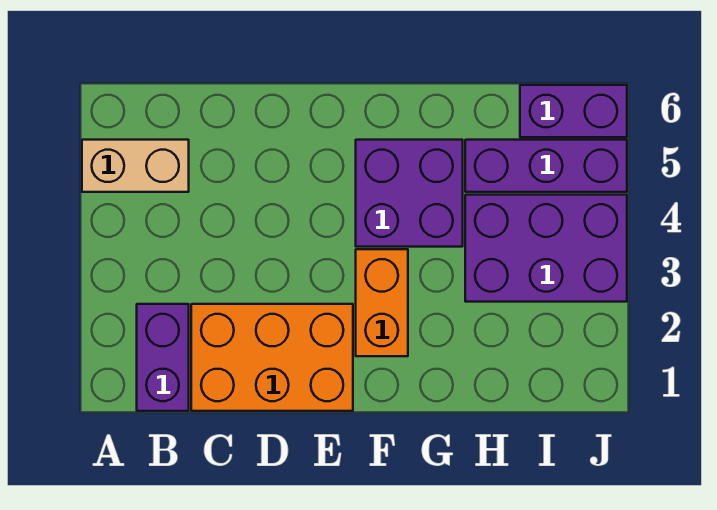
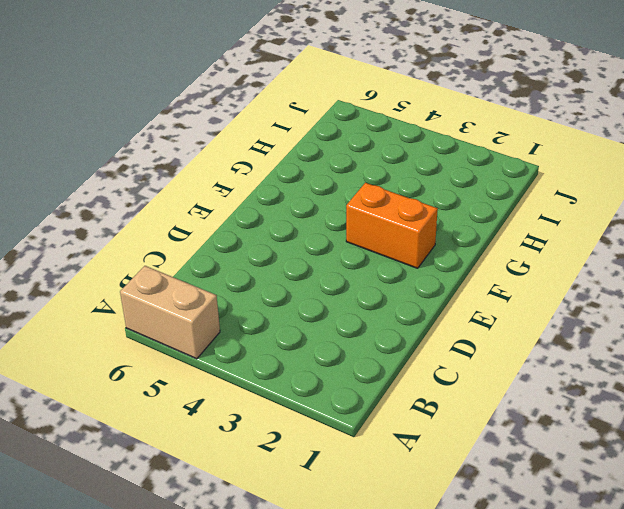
tan 1x2 brick [120,266,220,359] -> tan 1x2 brick turned to [82,140,189,192]
none -> purple 1x2 brick [137,304,189,411]
none -> orange 2x3 brick [191,304,353,411]

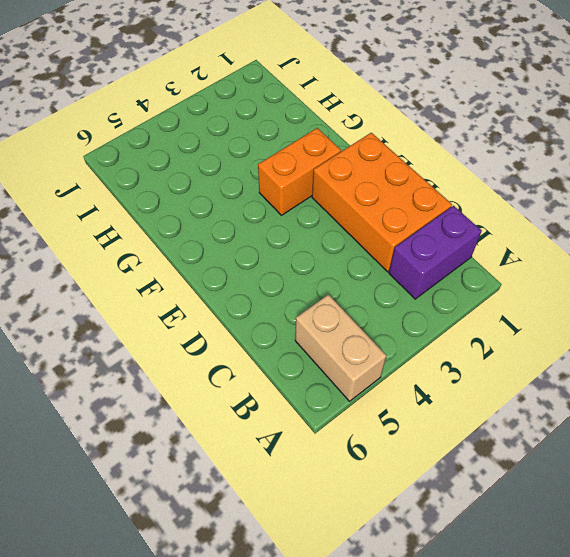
none -> purple 2x2 brick [356,140,463,247]
none -> purple 2x3 brick [465,195,627,302]

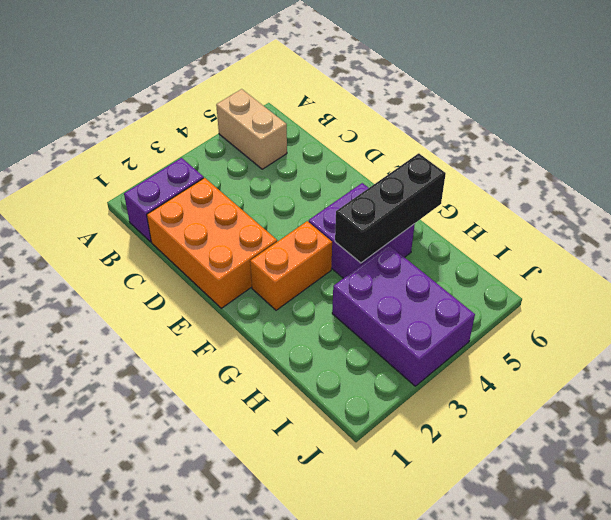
black 1x3 brick [335,153,446,263] -> none
none -> purple 1x3 brick [465,140,627,192]
none -> purple 1x2 brick [520,85,627,137]

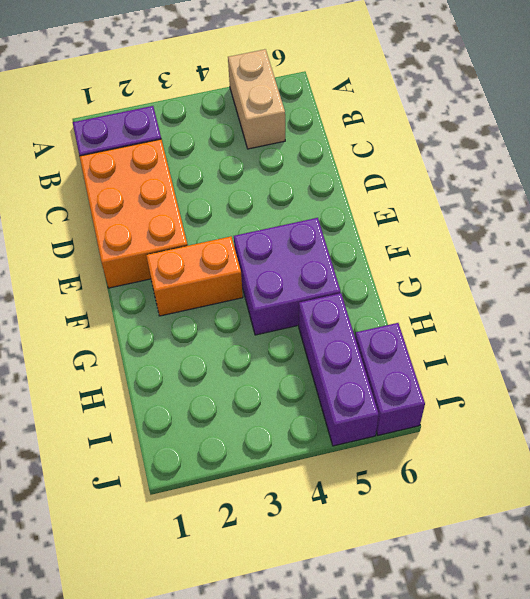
none -> purple 2x3 brick [465,195,627,302]

